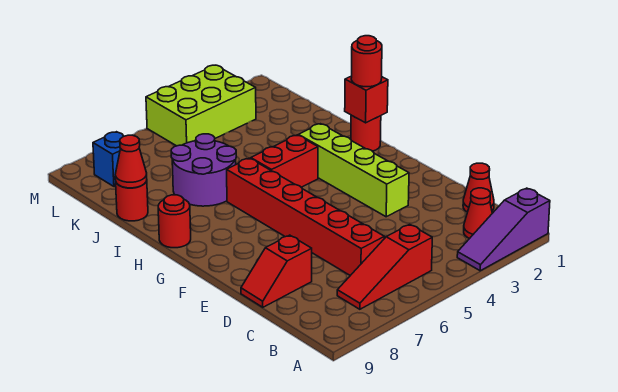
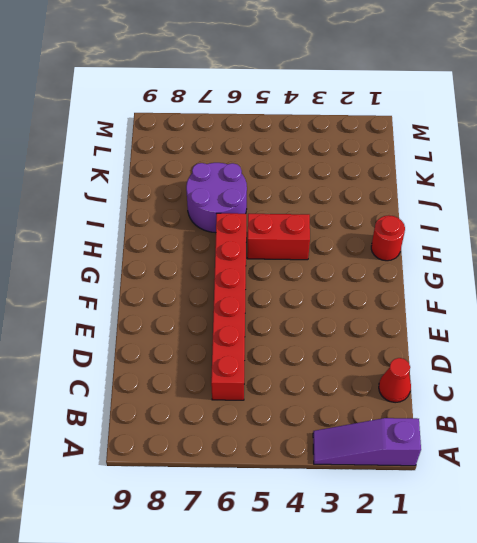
none -> red 1x1 cone [464,188,492,239]
none -> red 1x3 slope [337,224,432,309]
none -> red 1x2 slope [241,235,312,307]

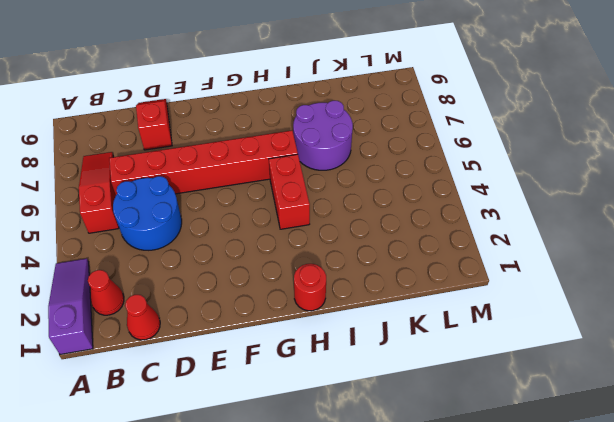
blue 2x2 round brick [113,176,182,250] -> none
none -> lime 1x4 brick [298,124,409,217]
none -> red 1x1 round brick [158,195,191,248]
none -> red 1x1 round brick [116,181,148,221]

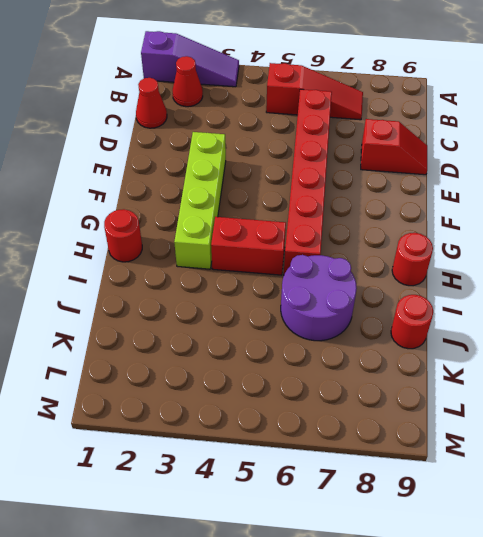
none -> lime 2x3 brick [146,65,256,146]
none -> blue 1x1 brick [93,132,124,187]
none -> red 1x1 brick [345,76,388,123]

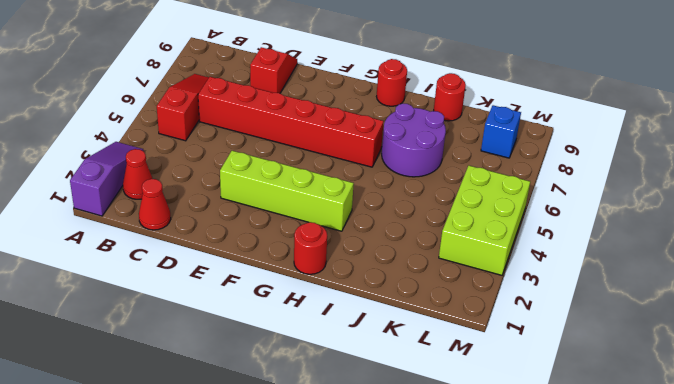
none -> red 1x2 brick [251,135,318,187]
none -> red 1x1 brick [345,76,388,123]
none -> red 1x1 cone [115,135,147,188]

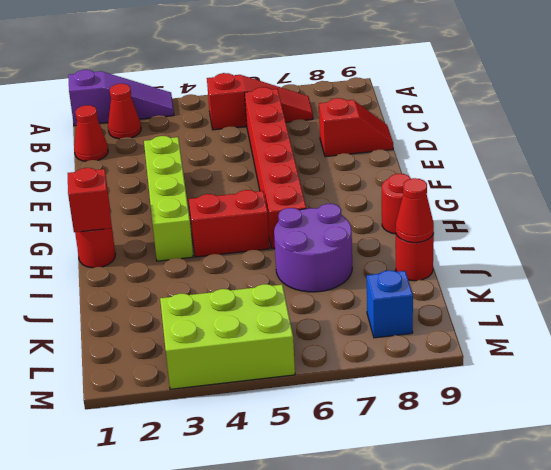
none -> red 1x1 round brick [351,36,382,87]

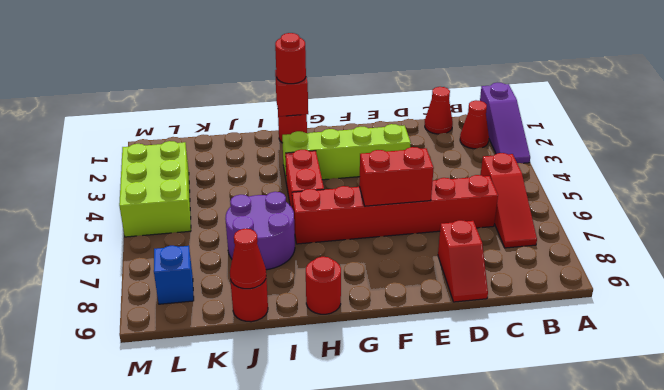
red 1x2 brick [359,147,434,206] -> none

